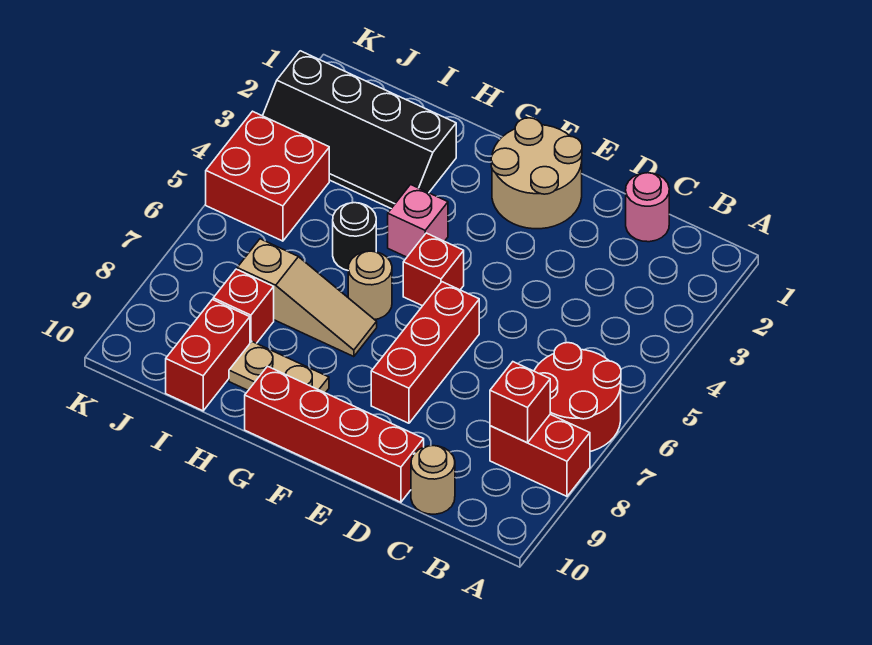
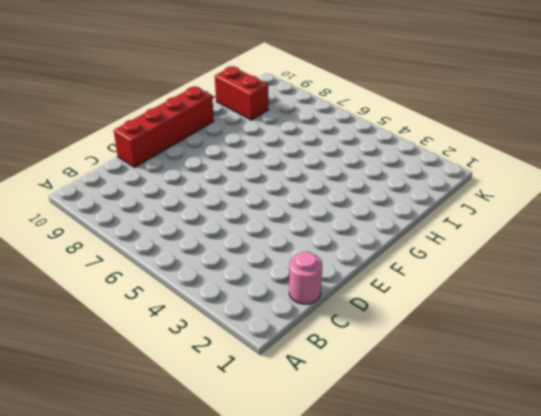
none -> red 2x2 round brick [534,343,621,451]
none -> red 1x2 brick [490,414,590,496]
none -> tan 1x1 round brick [411,446,455,514]

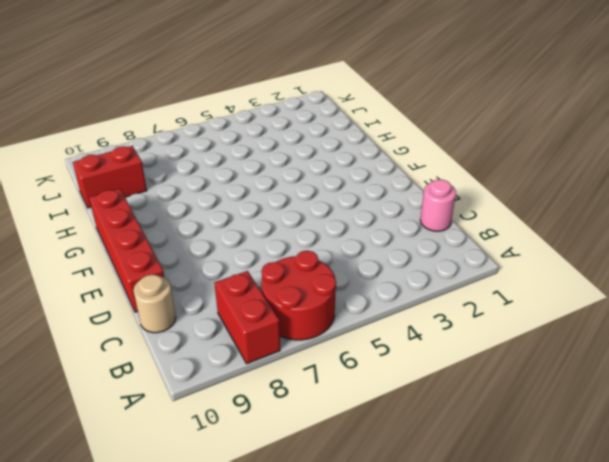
none -> tan 2x2 round brick [491,118,582,229]
none -> red 1x3 brick [371,282,479,423]
none -> red 1x1 brick [403,233,464,306]

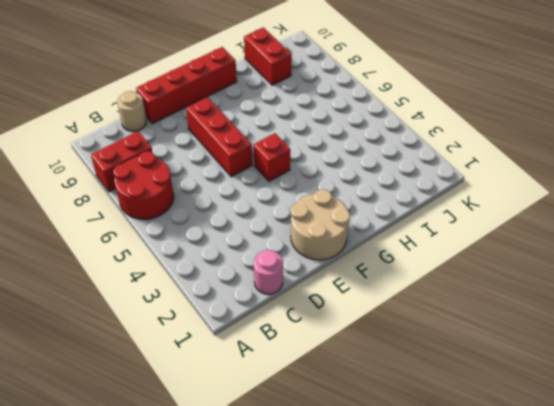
none -> pink 1x1 brick [388,185,448,257]
none -> tan 1x1 round brick [348,251,392,320]
none -> tan 1x3 slope [237,239,377,357]

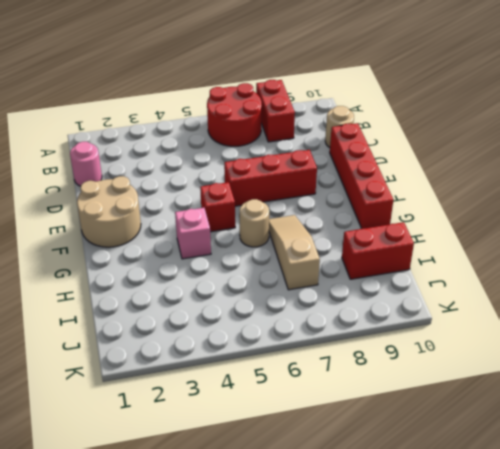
none -> tan 1x2 plate [229,342,329,393]
none -> black 2x4 slope [263,51,456,208]
none -> black 1x1 round brick [333,202,376,270]

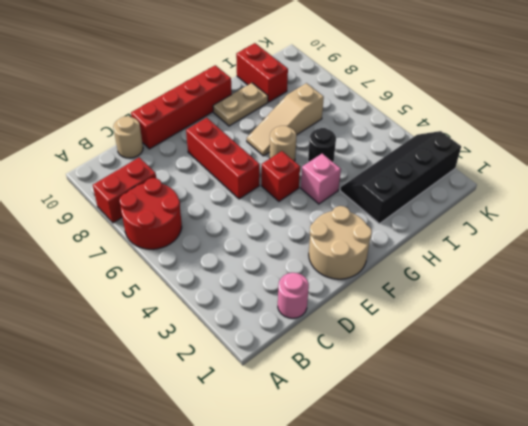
none -> red 1x1 brick [213,269,274,343]
none -> red 2x2 brick [206,111,329,241]
none -> red 1x1 brick [490,362,550,443]

